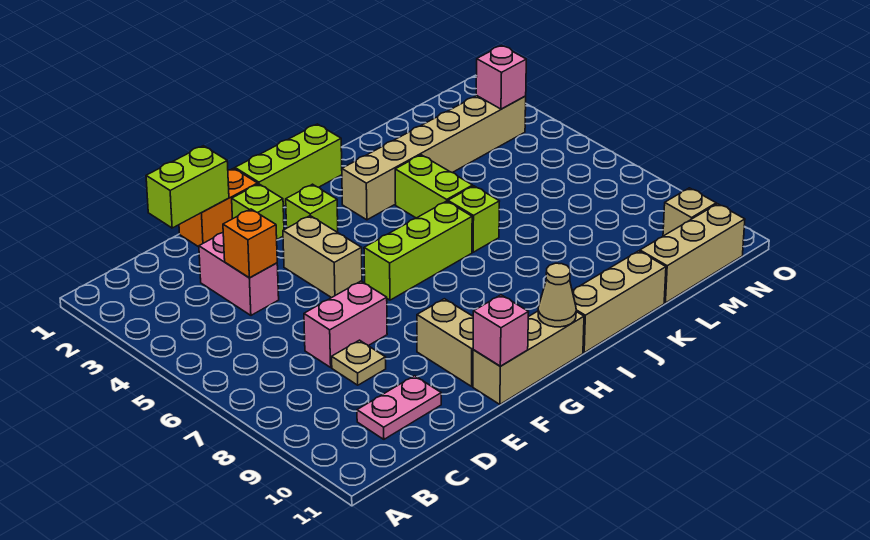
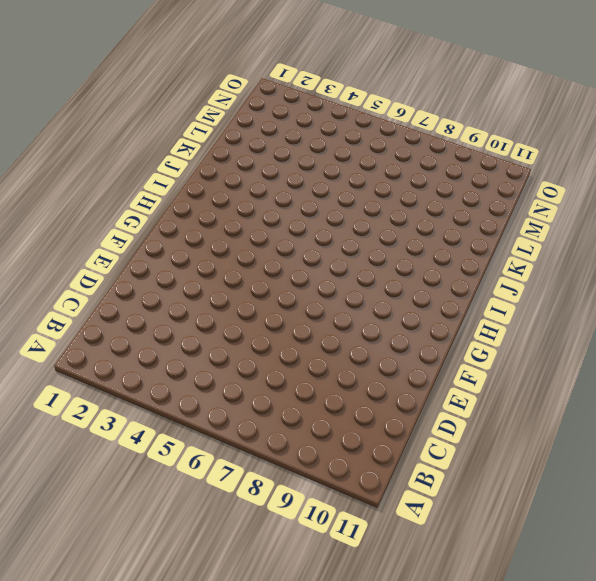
none -> pink 1x2 plate [357,376,441,439]
none -> pink 1x2 brick [199,233,279,315]
none -> pink 1x2 brick [304,281,387,367]

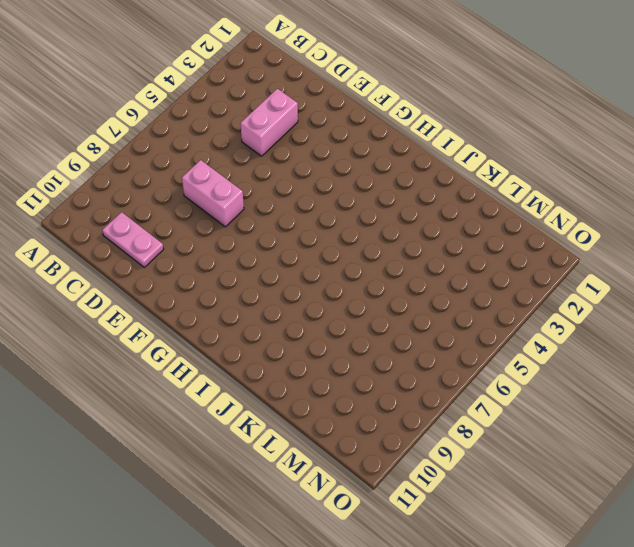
none -> tan 1x1 plate [332,340,386,385]
none -> orange 1x2 brick [179,168,258,247]
none -> lime 1x1 brick [232,184,284,239]

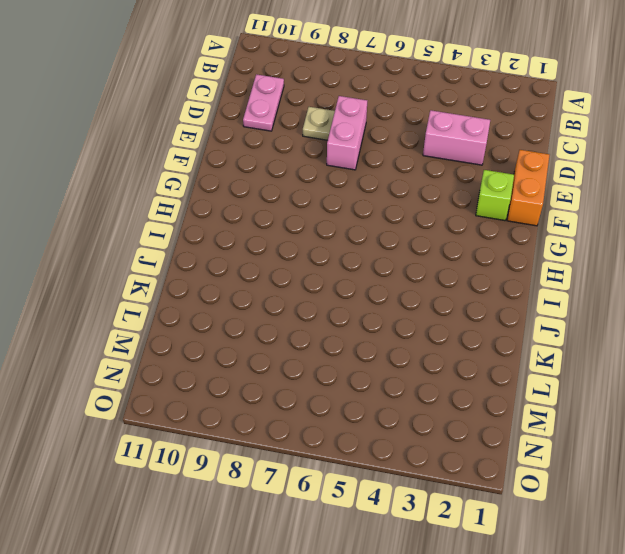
none -> tan 1x2 brick [283,216,362,298]
none -> tan 1x2 brick [417,299,473,386]
none -> tan 1x3 brick [473,311,584,404]

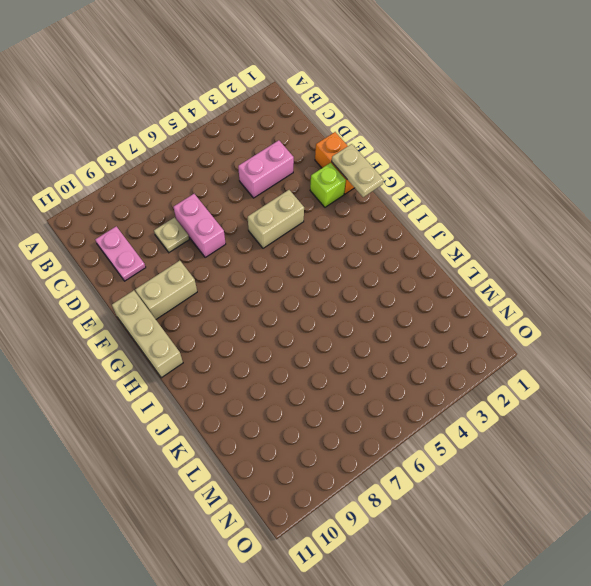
tan 1x2 plate [332,144,384,197] -> none
none -> lime 1x3 brick [235,124,342,206]
none -> lime 1x1 brick [286,184,338,232]
none -> lime 1x3 brick [364,201,472,300]

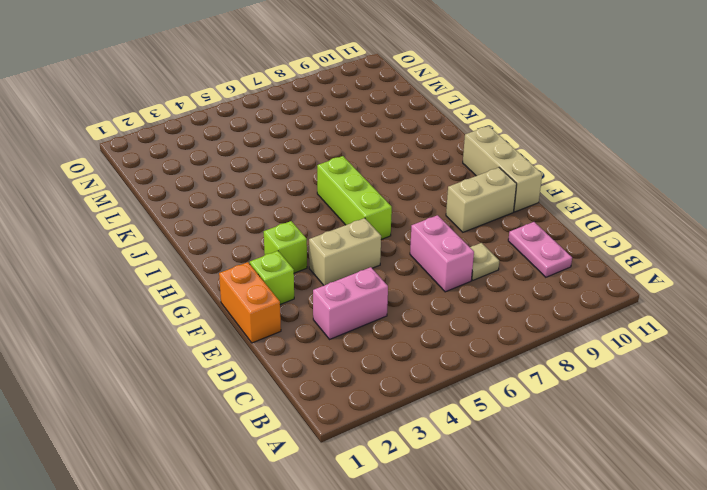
none -> lime 1x3 brick [235,124,342,206]
none -> tan 1x6 brick [342,96,526,220]
none -> tan 1x3 brick [572,251,666,353]

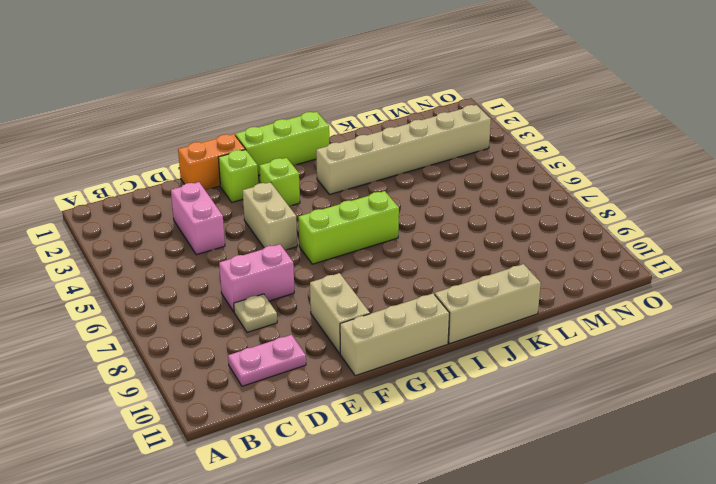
none -> lime 1x2 brick [395,155,473,218]
none -> lime 1x1 brick [448,186,499,252]
none -> tan 1x3 brick [640,204,745,303]

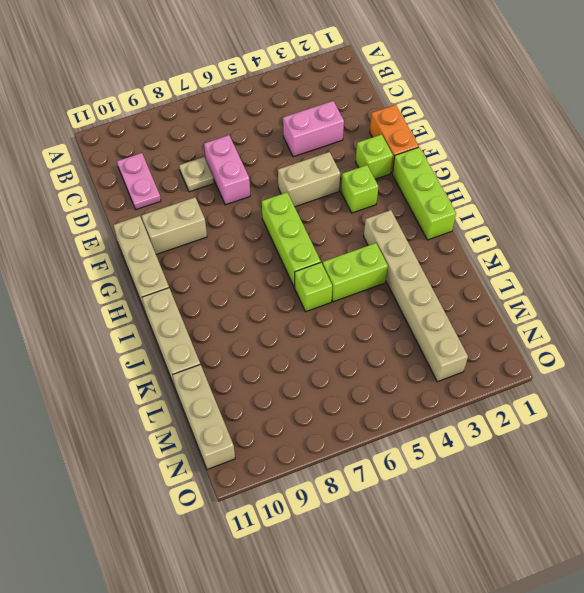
none -> tan 1x1 brick [663,188,716,236]
none -> lime 1x2 brick [146,146,229,228]
none -> orange 1x1 brick [223,209,277,278]

